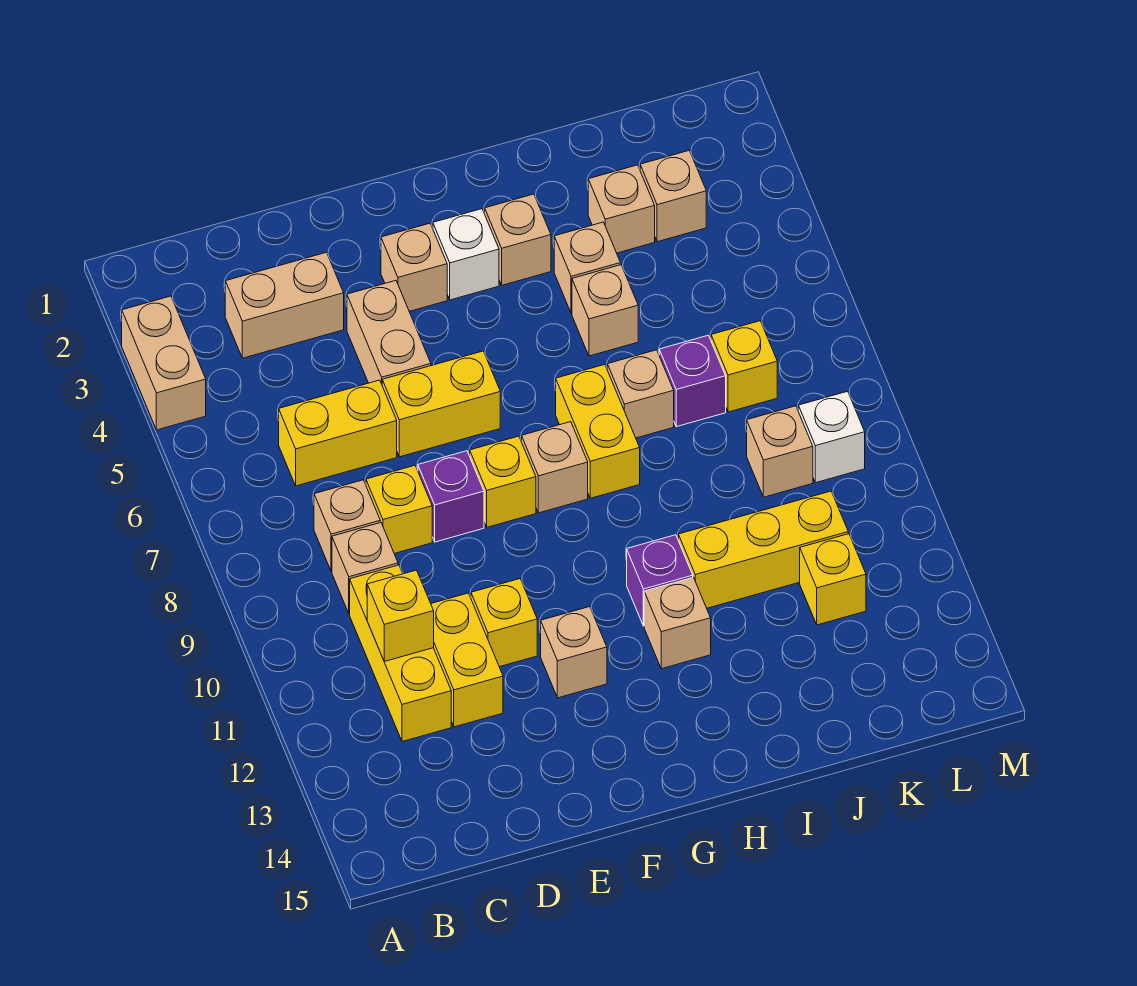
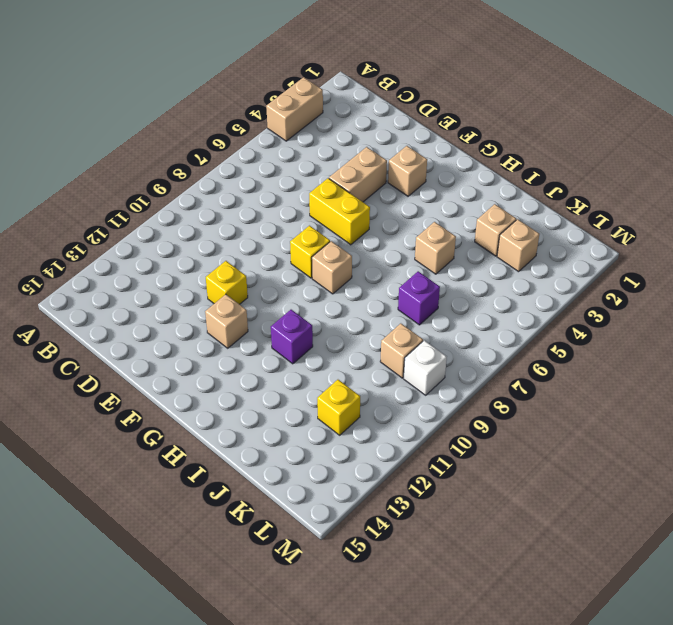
none -> tan 1x2 brick [225,252,344,358]
none -> yellow 1x2 brick [279,380,397,486]
none -> tan 1x1 brick [314,480,380,571]
none -> tan 1x1 brick [332,523,398,614]

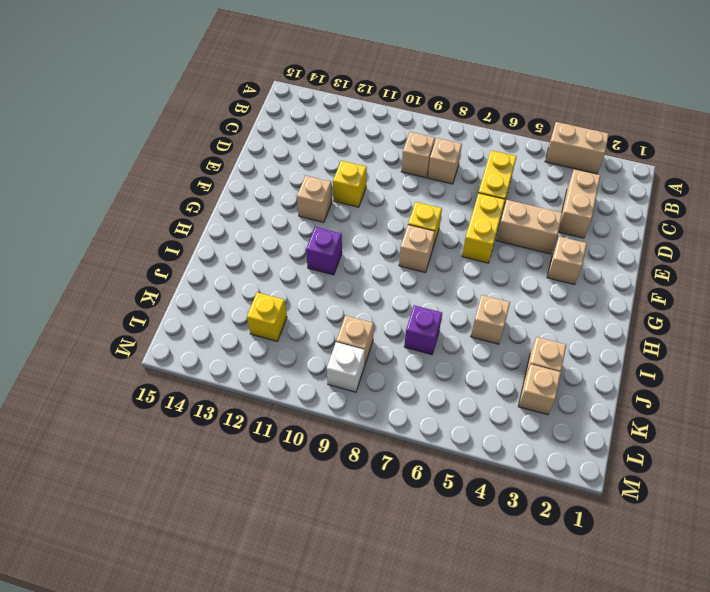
none -> yellow 1x3 brick [350,565,451,742]
none -> yellow 1x1 brick [366,465,432,554]
none -> yellow 1x2 brick [431,593,503,727]
none -> purple 1x1 brick [418,451,484,542]

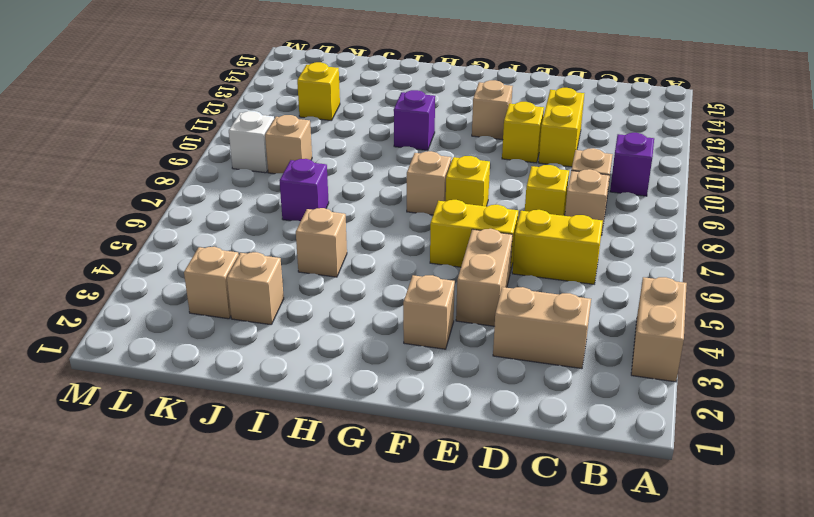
purple 1x1 brick [610,133,654,196] -> purple 1x1 brick moved to [418,451,484,542]
none -> yellow 1x3 brick [350,565,451,742]
none -> white 1x1 brick [433,209,499,300]
none -> tan 1x1 brick [484,194,551,285]
none -> yellow 1x2 brick [556,365,640,498]

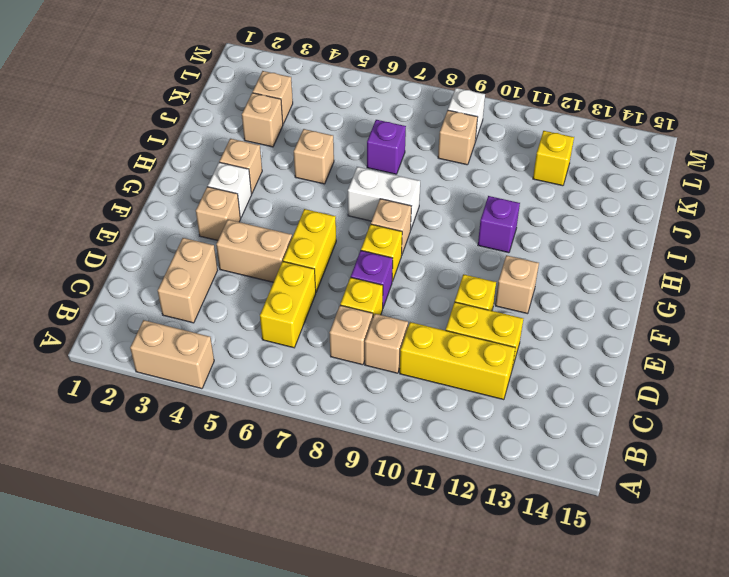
white 1x2 brick [348,167,420,228] -> yellow 1x2 brick [556,365,640,498]
none -> tan 1x1 brick [644,577,711,669]
none -> tan 1x1 brick [554,222,620,313]
none -> tan 1x1 brick [607,350,674,438]
none -> yellow 1x3 brick [678,491,848,608]

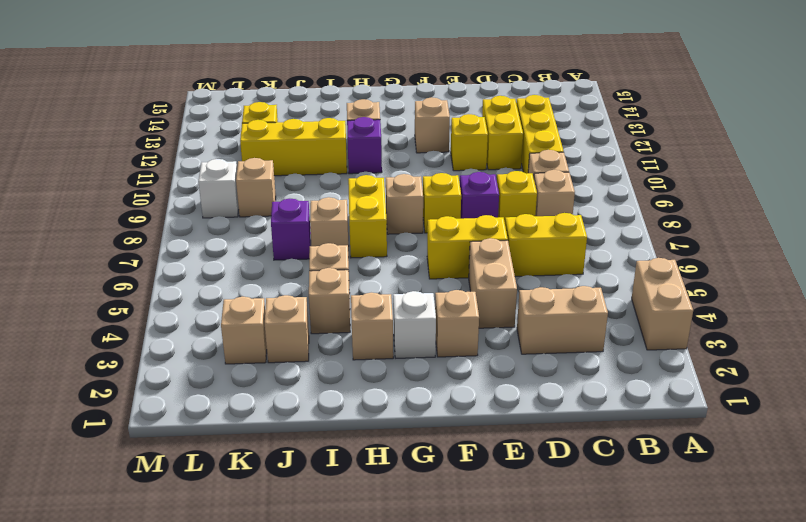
none -> yellow 1x1 brick [711,321,777,412]
none -> yellow 1x1 brick [367,570,434,661]

